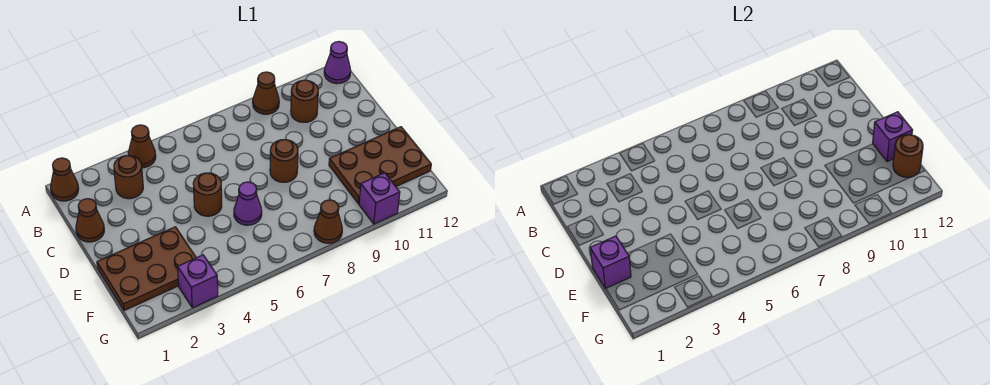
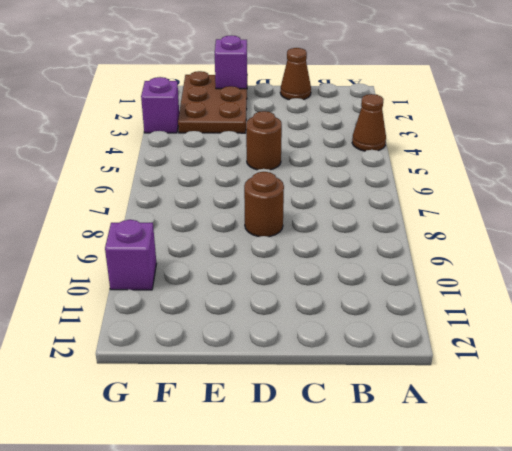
none -> brown 1x1 cone [51,158,79,201]
none -> brown 1x1 cone [253,72,279,114]
none -> purple 1x1 cone [324,42,351,84]

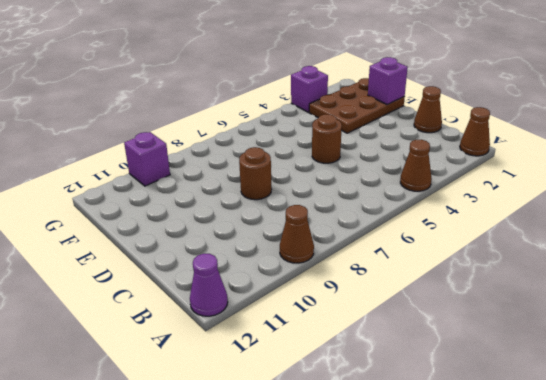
none -> brown 1x1 round brick [114,155,143,199]
none -> brown 1x1 round brick [291,80,318,122]
none -> purple 1x1 cone [234,182,262,225]

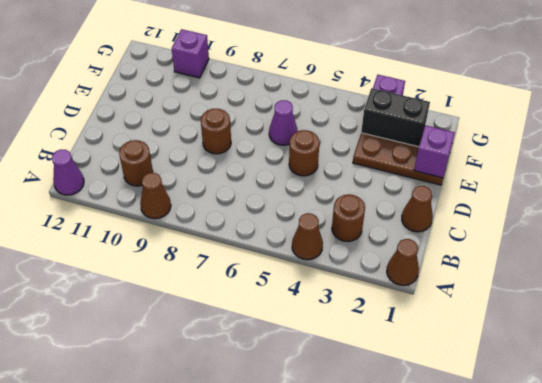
black 1x2 brick [361,88,430,147] -> none
none -> brown 2x3 plate [329,127,431,204]
none -> brown 1x1 cone [314,200,342,243]
none -> purple 1x1 brick [873,112,913,162]

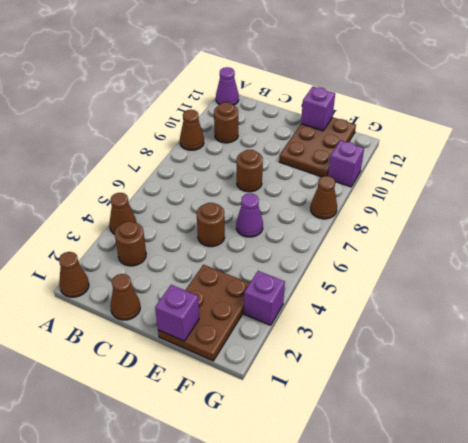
none -> brown 1x1 round brick [893,135,923,177]

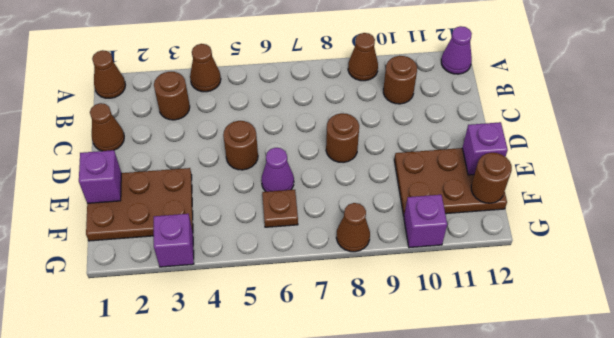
brown 1x1 plate [262,190,298,227] -> none

